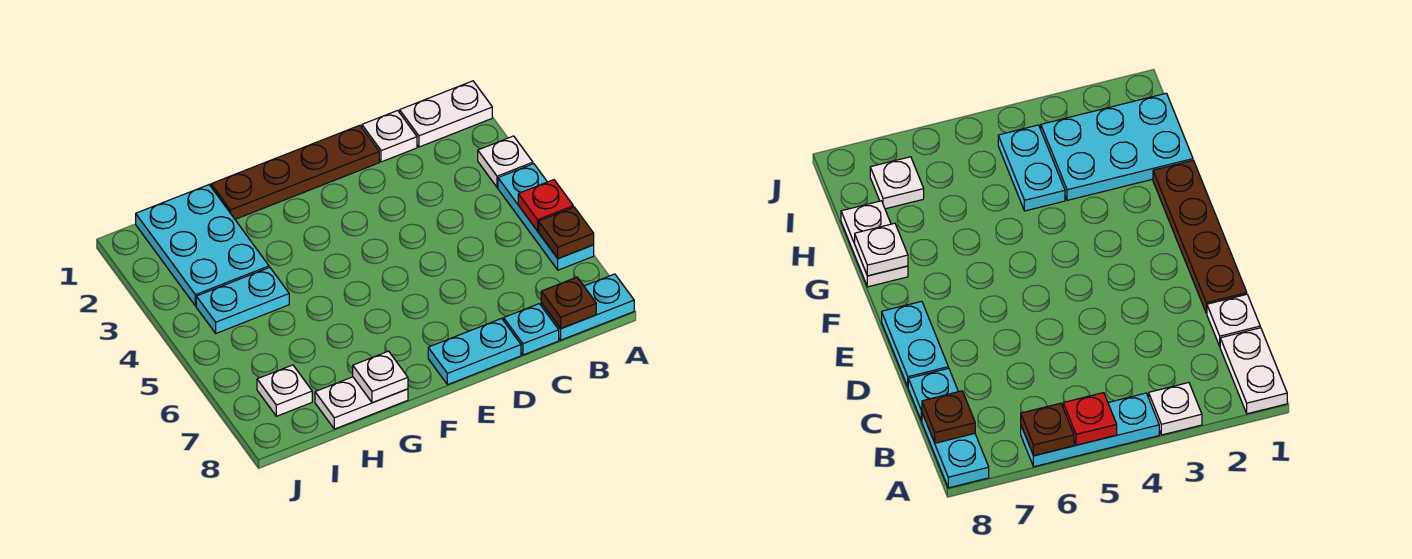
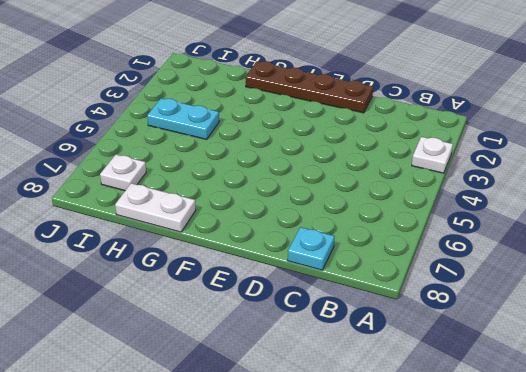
none -> white 1x2 plate [400,81,492,147]
none -> cyan 1x3 plate [498,164,594,270]
none -> cyan 1x2 plate [541,274,634,340]

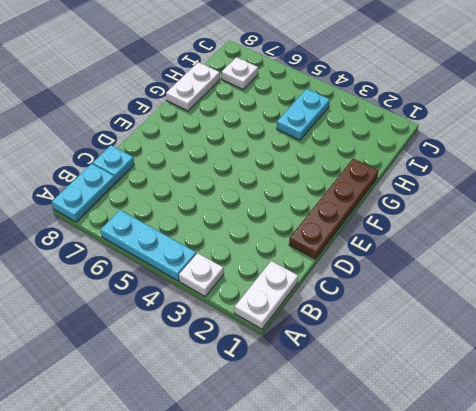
none -> white 1x1 plate [362,110,417,162]
none -> cyan 1x2 plate [428,318,521,385]
none -> cyan 2x3 plate [136,185,269,306]

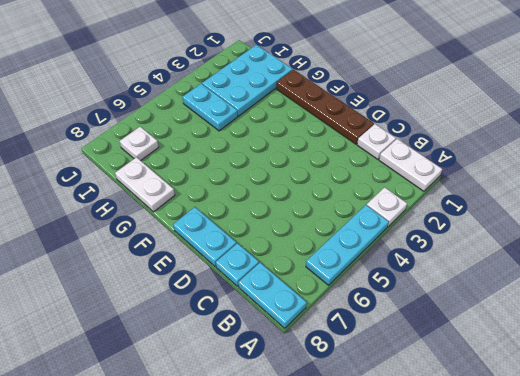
none -> red 1x1 plate [518,180,573,231]
none -> brown 1x1 plate [539,207,594,259]
none -> brown 1x1 plate [541,277,596,328]

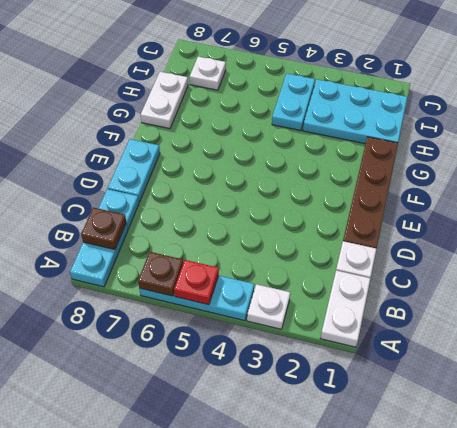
none -> white 1x1 plate [353,351,408,403]

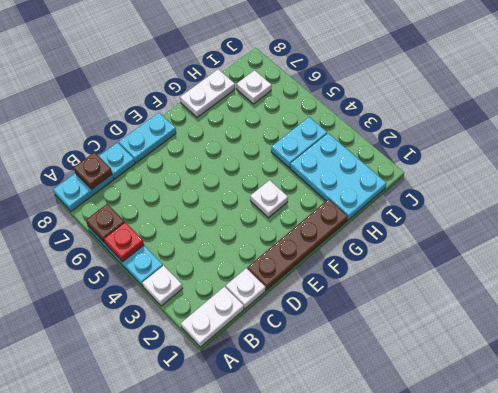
white 1x1 plate [250,180,288,218] -> white 1x1 plate moved to [353,351,408,403]

